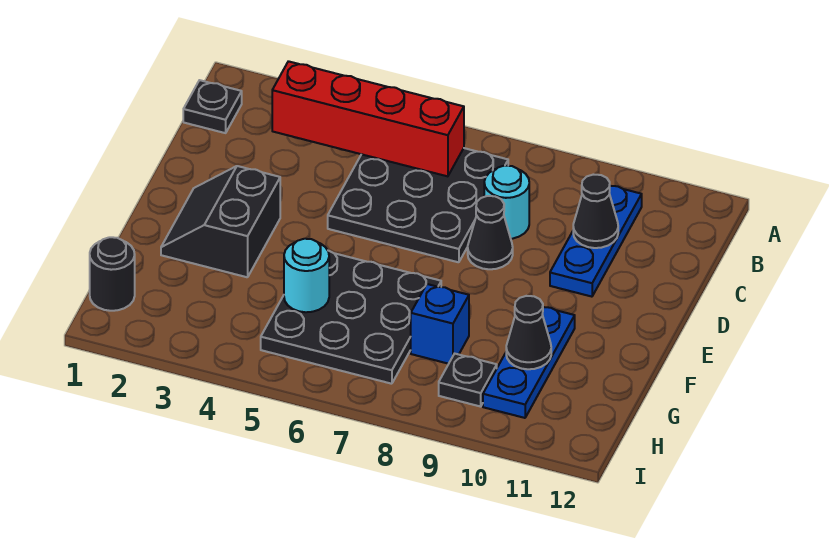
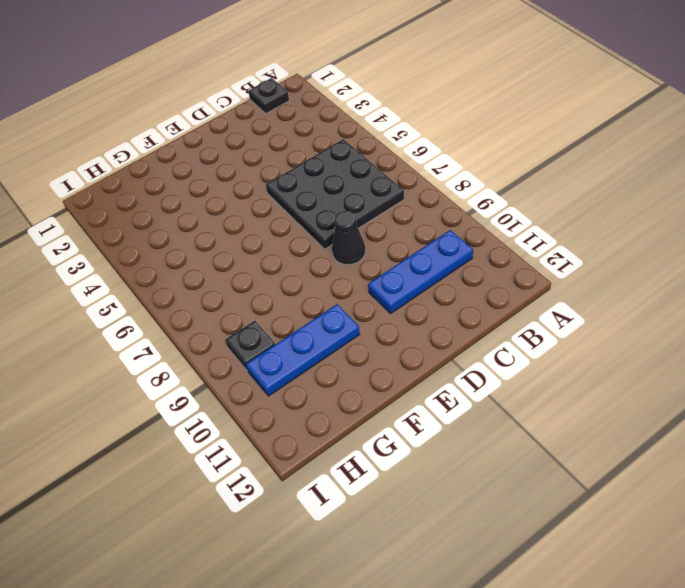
none -> cyan 1x1 round brick [484,166,529,239]
none -> black 2x2 slope [161,166,280,277]
none -> black 3x3 plate [261,251,441,384]

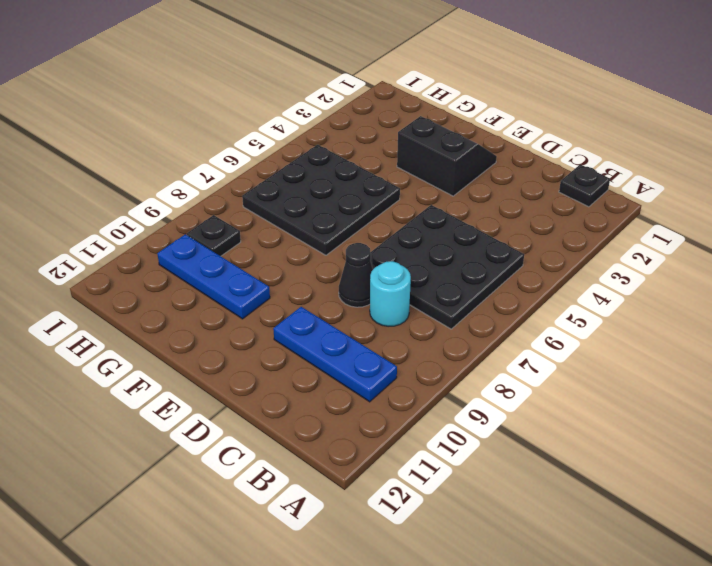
none -> blue 1x1 brick [411,284,469,364]
none -> black 1x1 round brick [90,237,135,311]
none -> red 1x4 brick [272,61,464,176]

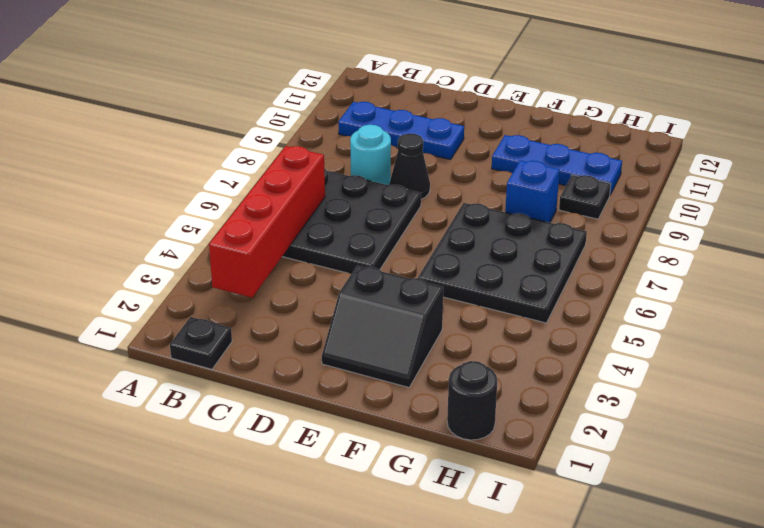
none -> black 1x1 cone [573,175,618,248]
none -> cyan 1x1 round brick [284,239,329,312]
none -> black 1x1 cone [506,296,551,369]

